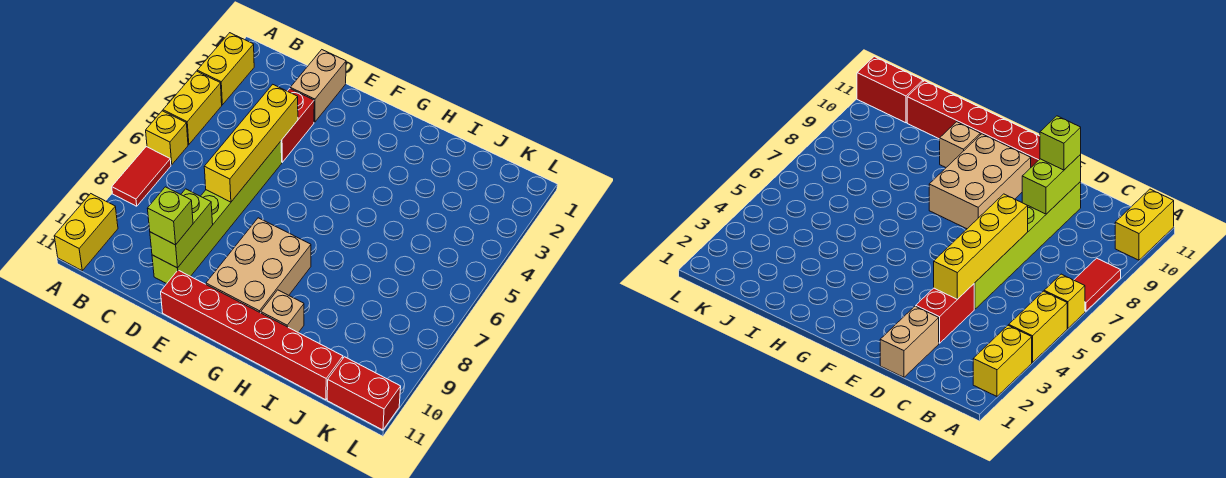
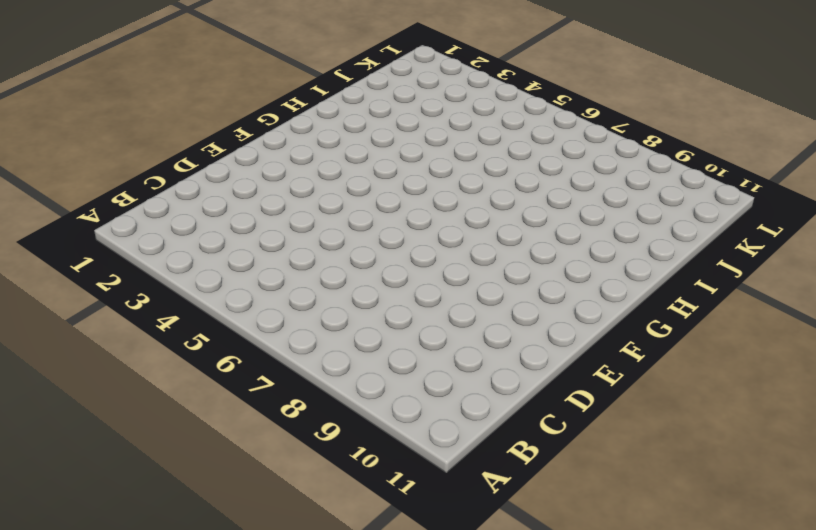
none -> yellow 1x2 brick [197,33,254,105]
none -> yellow 1x2 brick [163,71,222,145]
none -> yellow 1x1 brick [146,111,188,165]

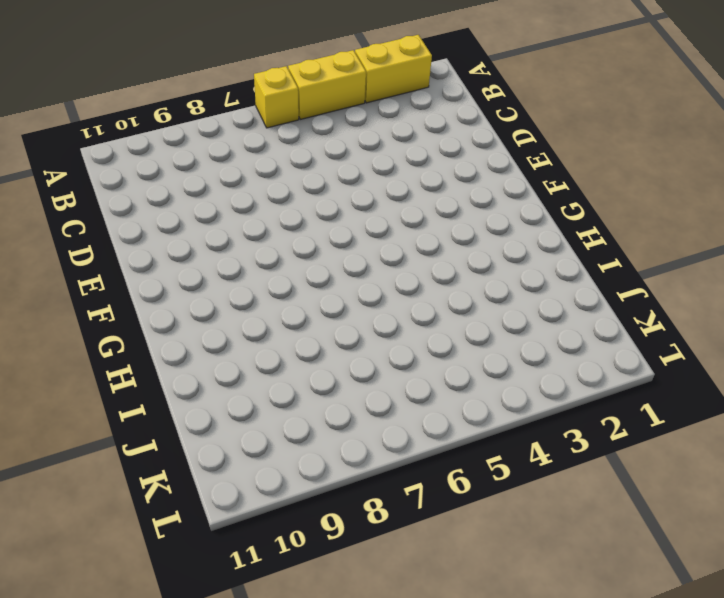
none -> red 1x2 tile [112,147,171,206]
none -> yellow 1x2 brick [54,194,118,271]
none -> tan 1x2 brick [290,50,346,122]

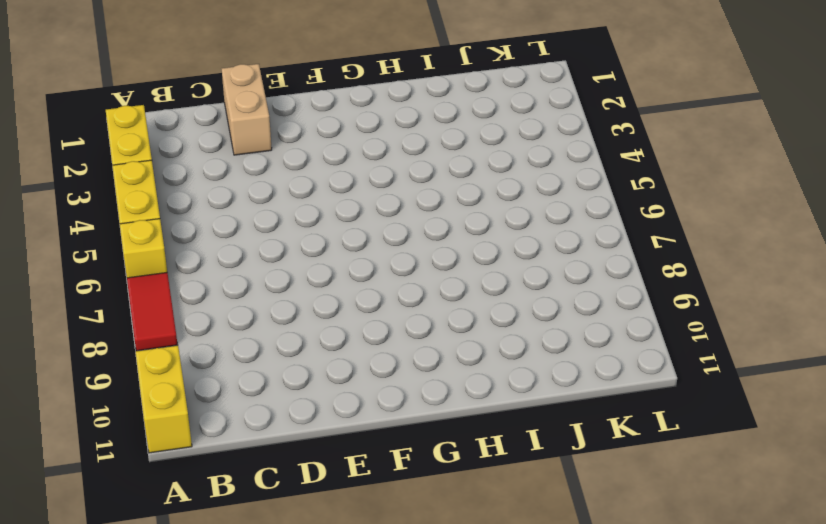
none -> red 1x2 brick [281,88,314,162]
none -> lime 1x6 brick [152,141,282,284]
none -> red 1x6 brick [161,270,343,400]

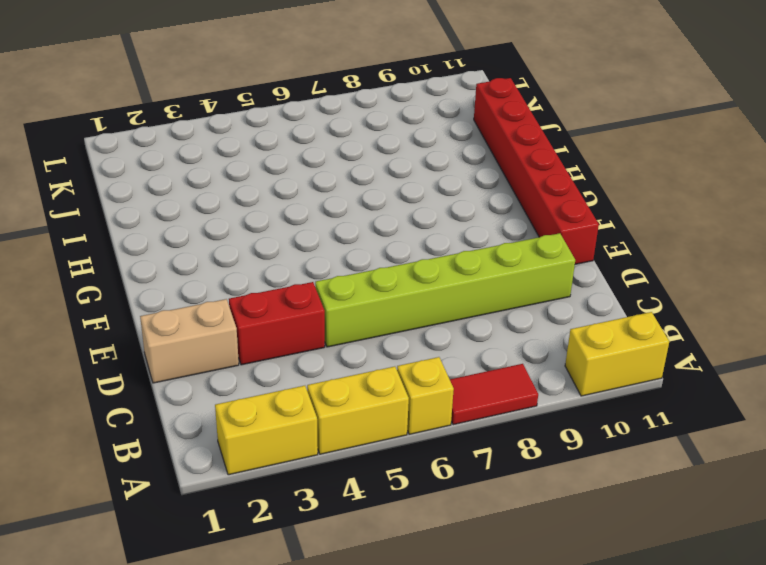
none -> tan 2x3 brick [206,218,311,313]
none -> tan 1x1 brick [261,290,304,333]
none -> red 1x2 brick [327,357,401,430]

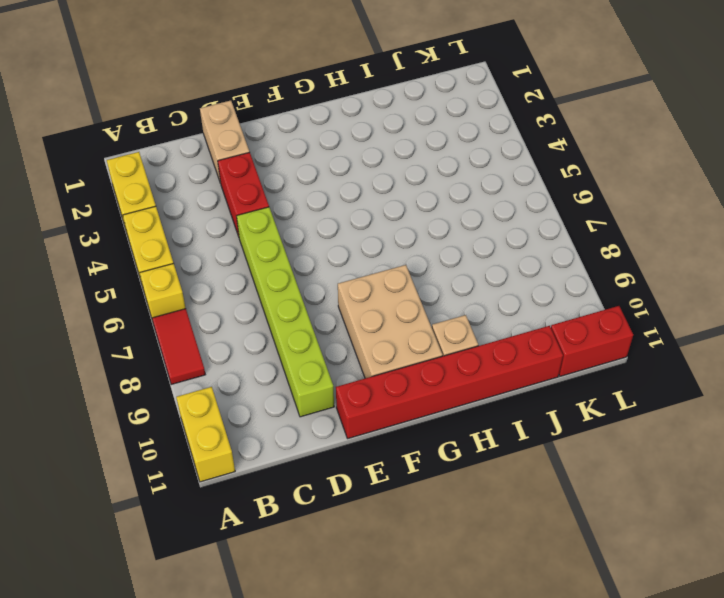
none -> yellow 1x4 brick [204,84,298,202]
none -> lime 1x2 brick [150,189,213,268]
none -> lime 1x1 brick [147,187,193,245]

